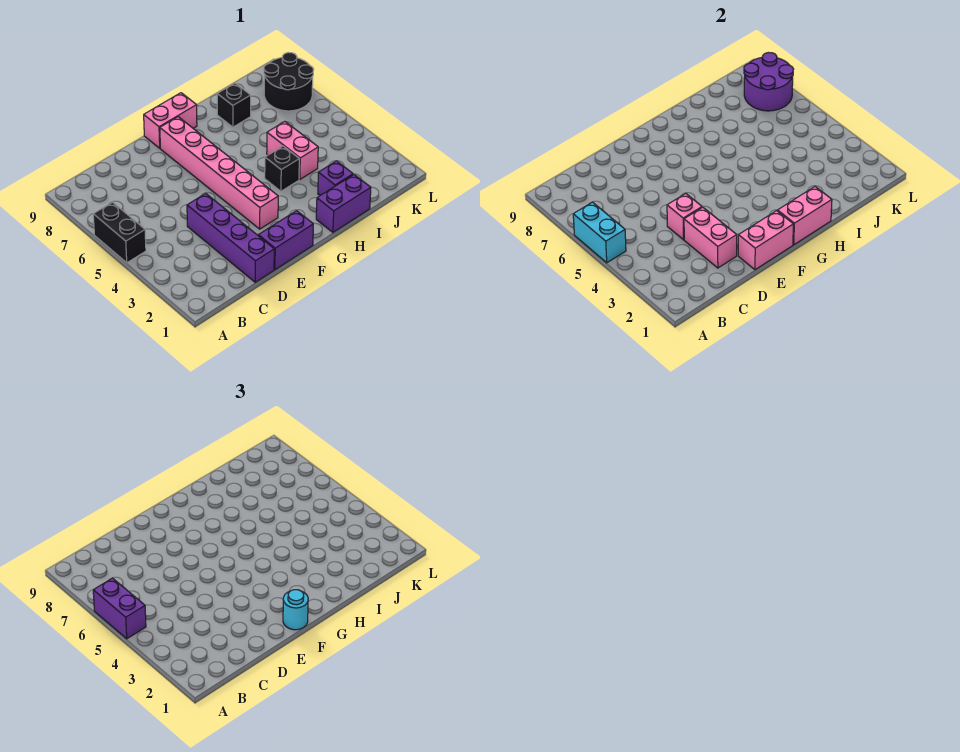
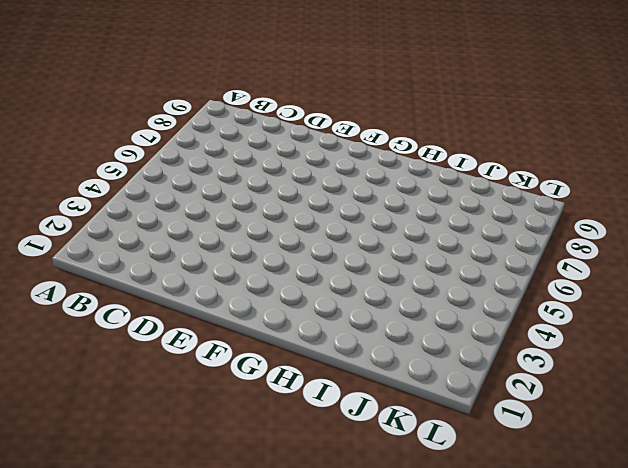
none -> black 1x2 brick [93,202,146,263]
none -> purple 1x4 brick [187,194,274,282]
none -> purple 1x2 brick [258,211,313,270]

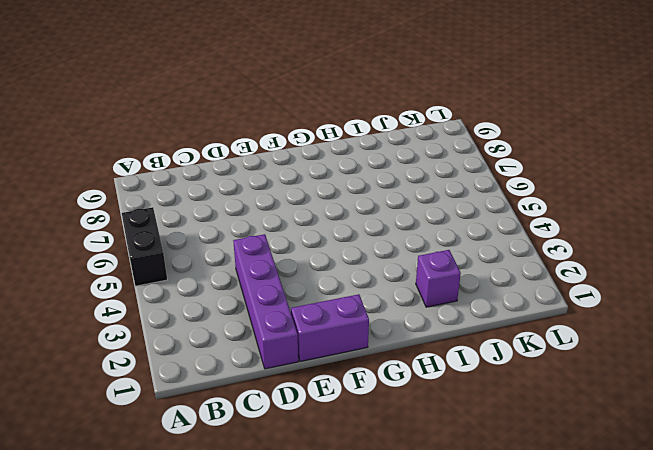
none -> pink 1x6 brick [160,117,278,229]
none -> pink 1x2 brick [144,93,197,148]
none -> purple 1x2 brick [316,175,371,232]

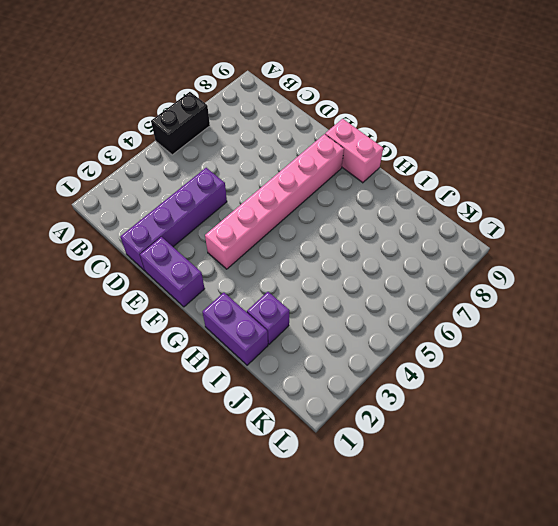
none -> black 1x1 brick [265,146,299,191]
none -> pink 1x2 brick [267,122,318,179]
none -> black 1x1 brick [217,83,251,127]

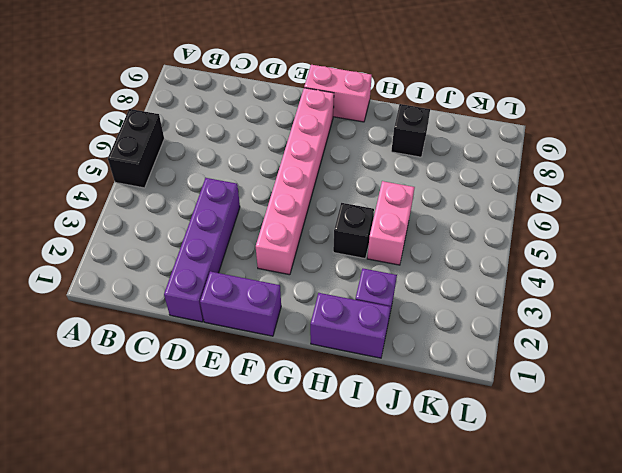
none -> black 2x2 round brick [264,52,313,111]
none -> cyan 1x2 brick [573,202,626,263]
none -> pink 1x2 brick [684,207,737,268]

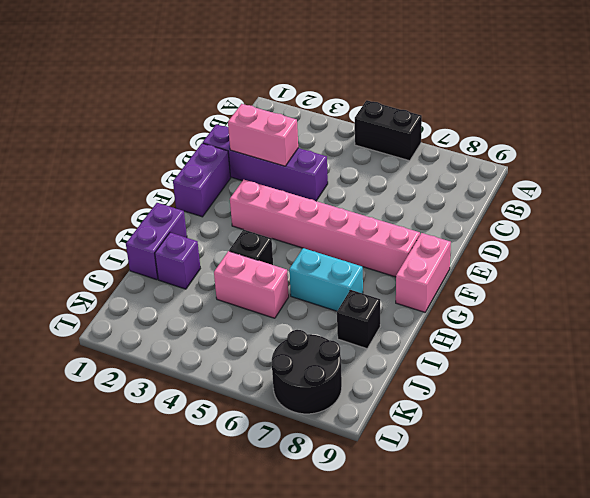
cyan 1x2 brick [289,248,363,311] -> cyan 1x2 brick moved to [573,202,626,263]
none -> pink 1x1 brick [667,194,702,240]
none -> pink 1x2 brick [738,211,793,270]
none -> pink 1x2 brick [778,187,832,245]

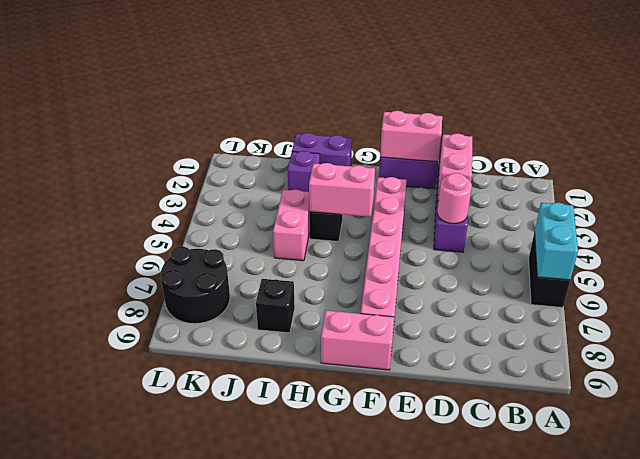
pink 1x1 round brick [437,173,472,224] -> pink 1x1 brick [667,194,702,240]
pink 1x2 brick [309,163,375,217] -> pink 1x2 brick moved to [778,187,832,245]
none -> purple 2x2 round brick [744,52,793,111]
none -> purple 1x2 brick [93,578,146,639]
none -> cyan 1x1 round brick [283,590,308,630]

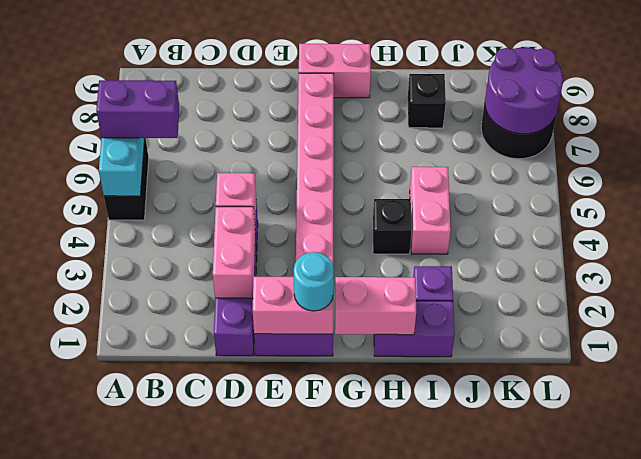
purple 1x2 brick [96,80,179,138] -> purple 1x2 brick turned to [93,578,146,639]

